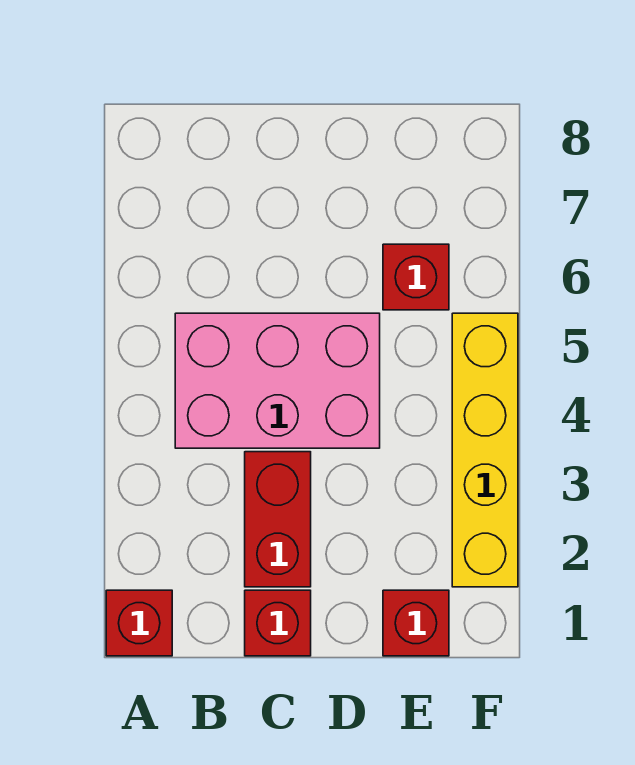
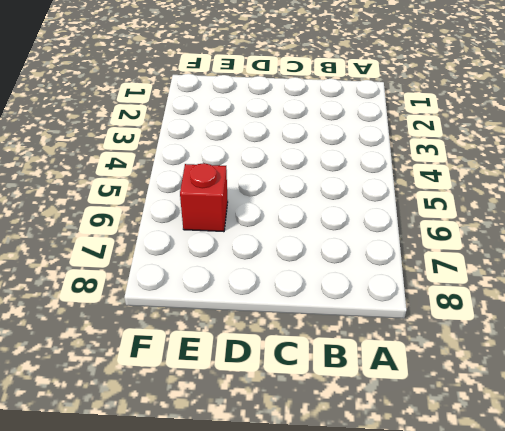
none -> red 1x1 brick [106,590,172,656]
none -> pink 2x3 brick [175,313,380,448]

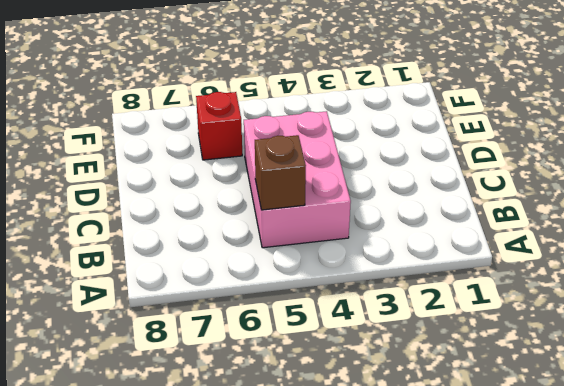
brown 1x1 brick [255,135,306,210] -> none
none -> red 1x1 brick [106,590,172,656]
none -> red 1x1 brick [245,590,311,656]

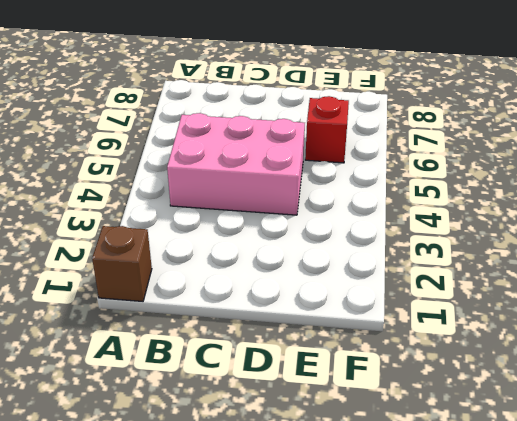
brown 1x1 brick [92,226,152,301] -> red 1x1 brick [106,590,172,656]
none -> red 1x1 brick [245,590,311,656]
none -> red 1x2 brick [245,452,311,587]

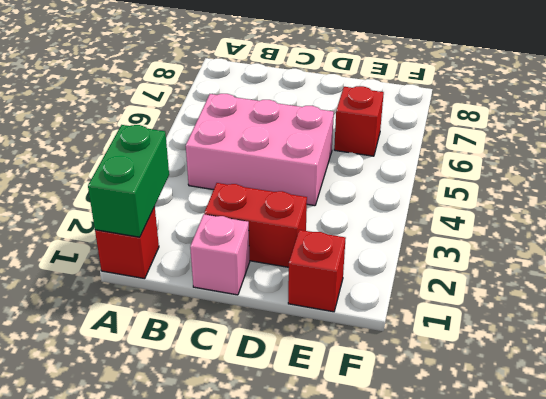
green 1x2 brick [88,125,169,237] -> none
pink 1x1 brick [190,214,250,295] -> red 1x1 brick [245,590,311,656]
red 1x2 brick [204,183,307,267] -> red 1x2 brick turned to [245,452,311,587]
none -> yellow 1x4 brick [452,313,518,587]

